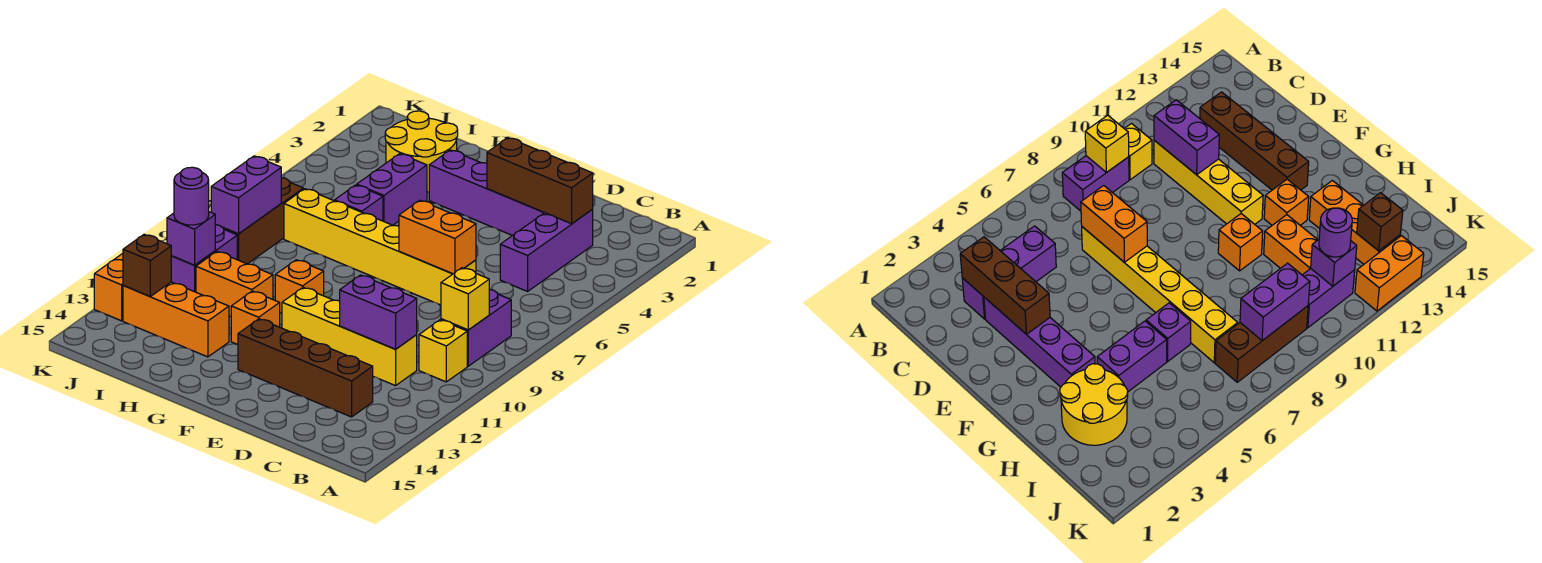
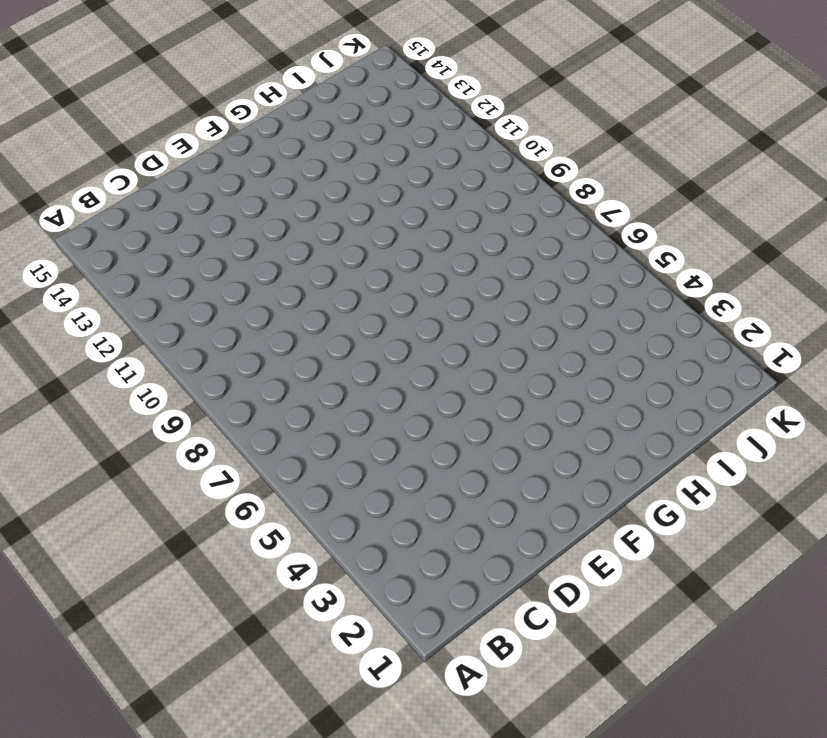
none -> purple 1x2 brick [441,289,511,366]
none -> yellow 1x1 brick [419,320,467,382]
none -> purple 1x3 brick [500,210,593,291]

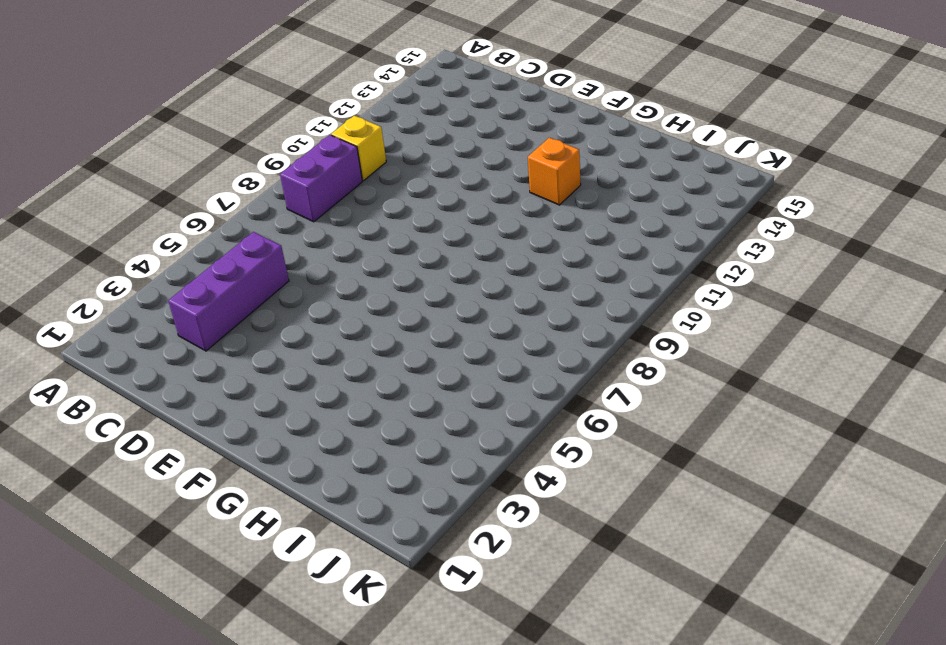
none -> yellow 1x4 brick [282,288,417,386]
none -> brown 1x4 brick [238,319,373,417]
none -> purple 1x4 brick [429,150,544,236]

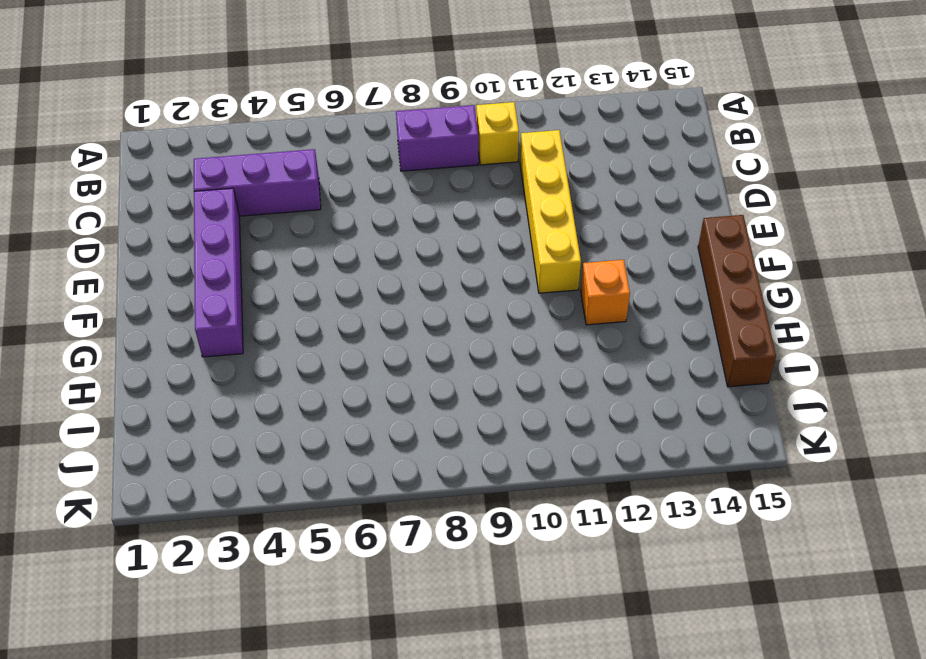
brown 1x4 brick [698,215,776,387] -> brown 1x4 brick moved to [238,319,373,417]
none -> yellow 1x6 brick [284,189,476,305]
none -> orange 1x1 brick [275,260,324,313]
none -> yellow 2x2 round brick [385,111,458,192]

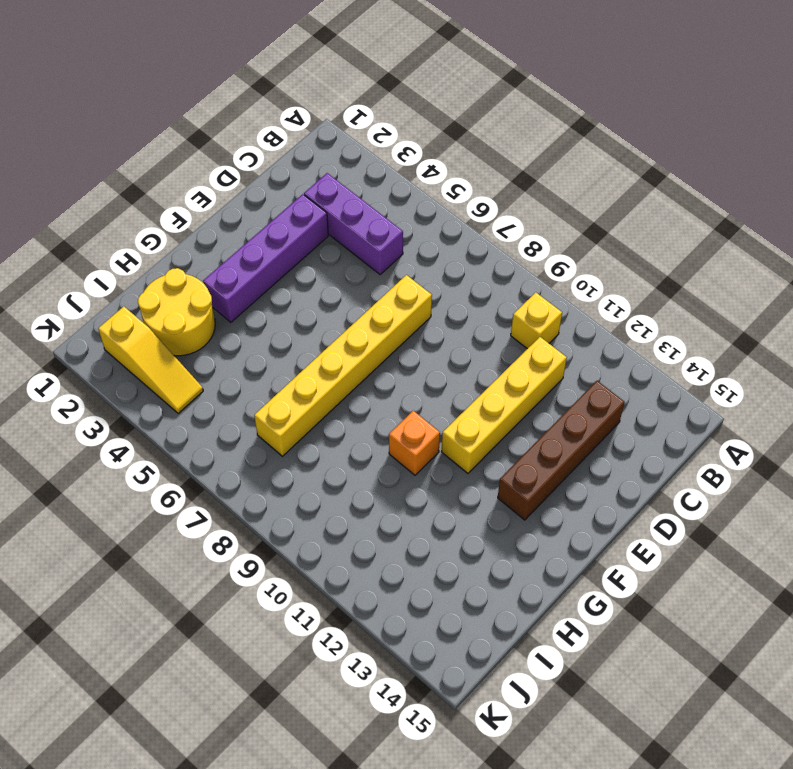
yellow 1x3 slope [98,307,203,414] -> none
none -> purple 1x2 brick [441,289,511,366]
none -> orange 1x1 brick [231,291,280,345]
none -> purple 1x2 brick [357,154,427,225]

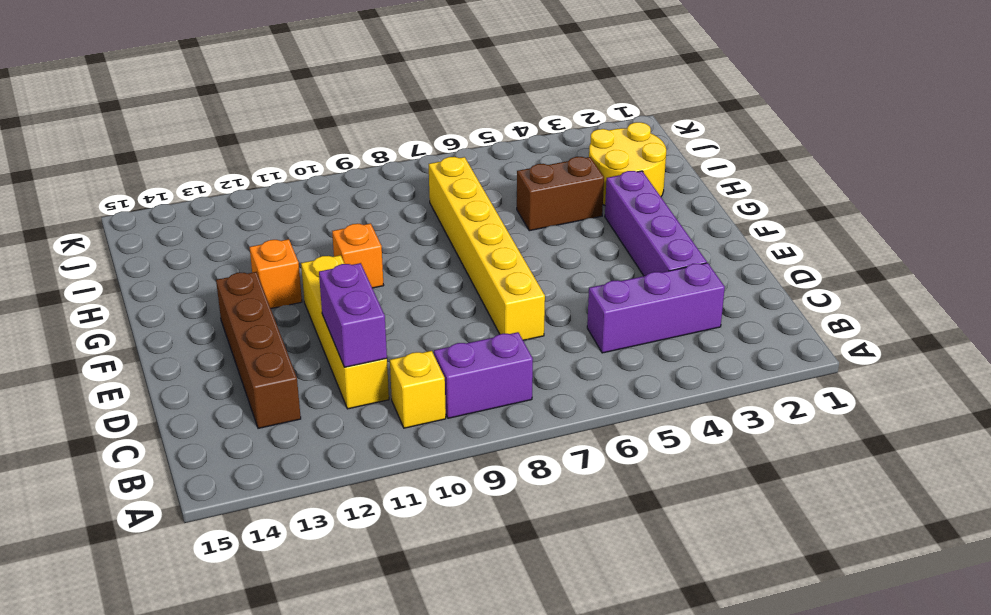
brown 1x2 brick [517,157,604,231] -> purple 1x2 brick [357,154,427,225]
none -> purple 1x1 brick [335,185,383,221]
none -> orange 1x2 brick [196,252,273,317]
none -> orange 1x3 brick [123,282,229,357]

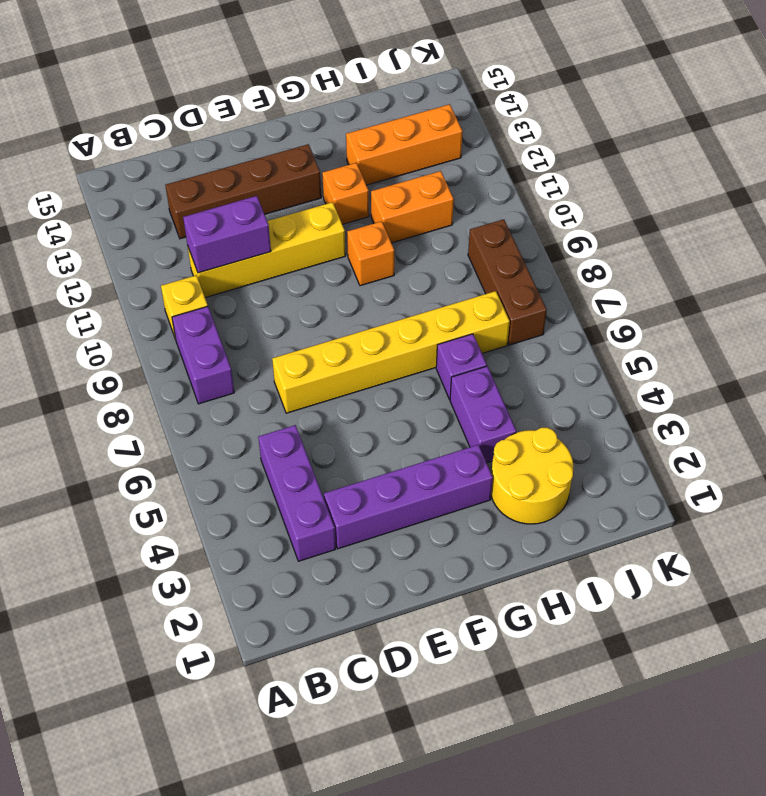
none -> purple 1x2 brick [171,225,237,292]
none -> orange 1x2 brick [94,254,123,321]
none -> yellow 1x1 brick [441,268,489,330]

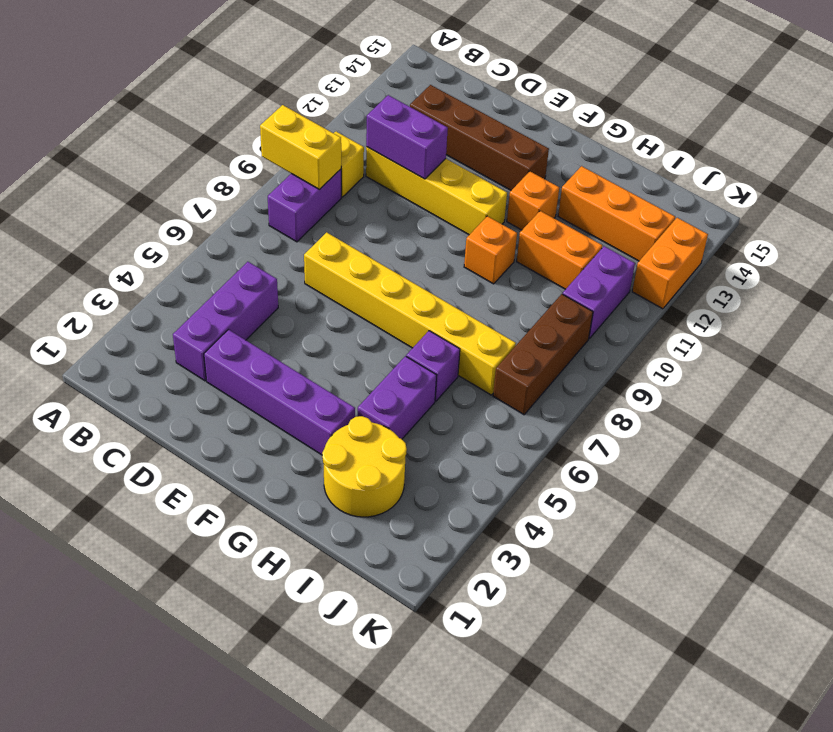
yellow 1x2 brick [260,105,341,189] -> yellow 1x1 brick [441,268,489,330]
none -> brown 1x3 brick [487,138,593,224]
none -> orange 1x2 brick [399,200,476,274]
none -> purple 1x2 brick [211,156,281,234]

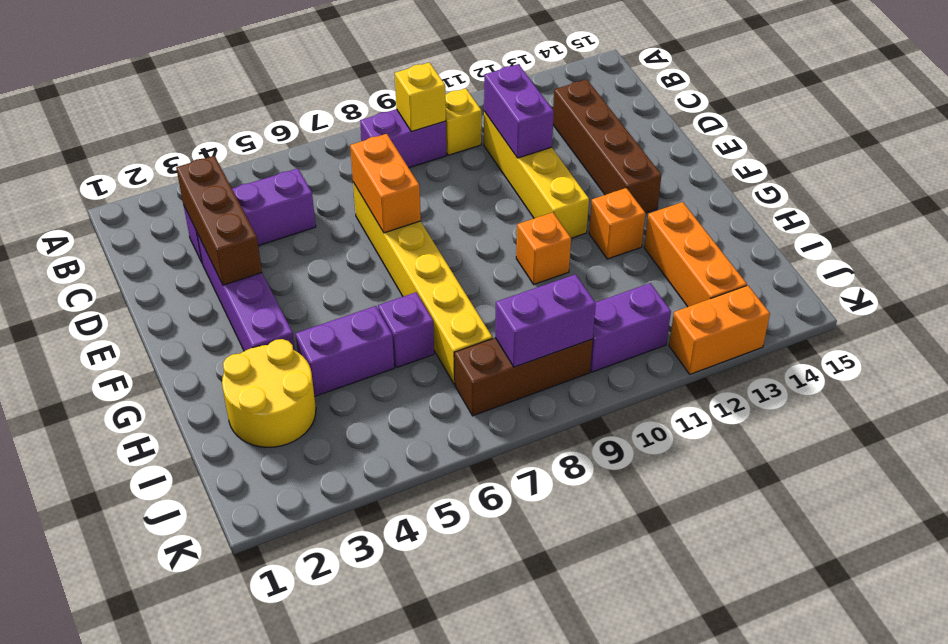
none -> orange 1x2 brick [196,252,273,317]
none -> purple 1x1 brick [167,212,216,265]
none -> brown 1x1 brick [123,234,171,296]

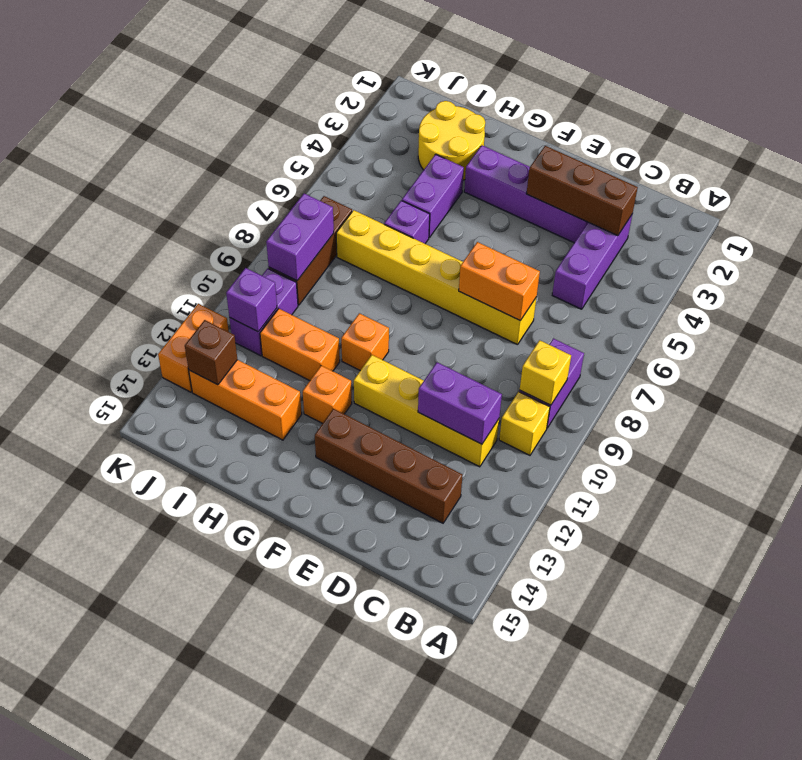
none -> purple 1x1 round brick [174,167,209,225]

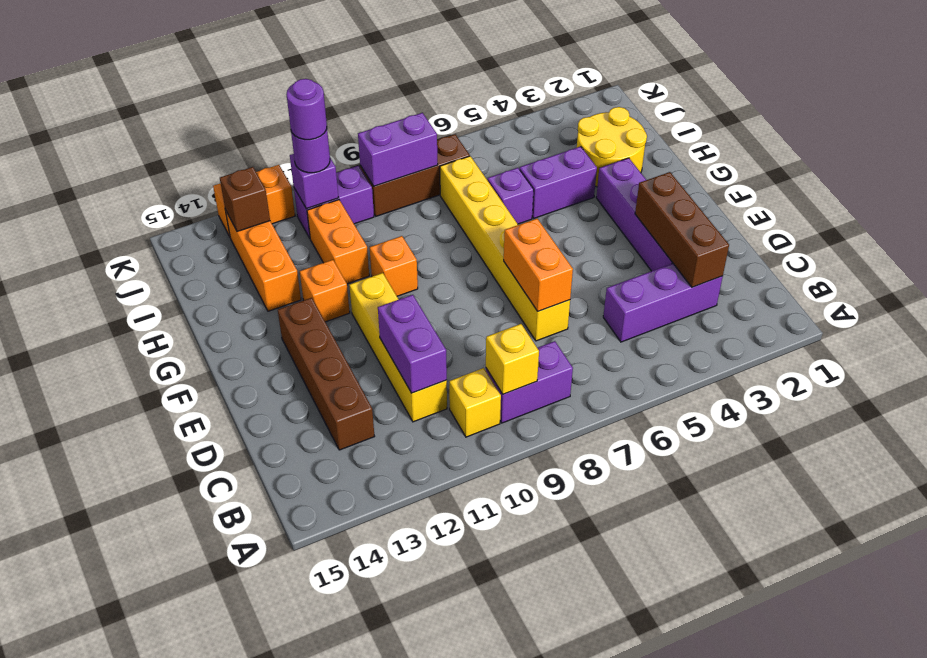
purple 1x1 round brick [286,79,327,140] -> none

